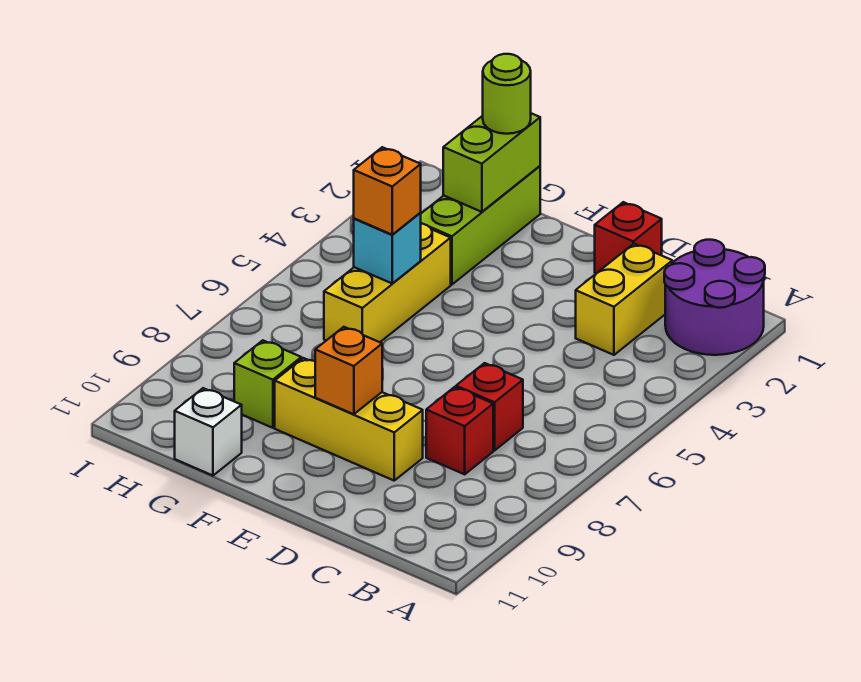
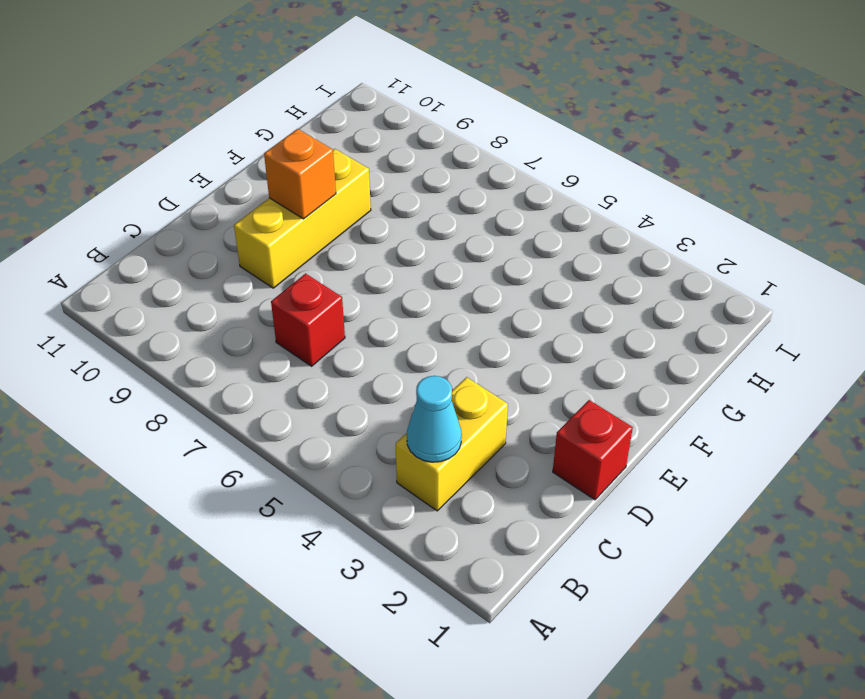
yellow 1x2 brick [396,377,508,511] -> yellow 1x2 brick turned to [576,244,672,355]
cyan 1x1 cone [407,376,462,462] -> none
none -> purple 2x2 round brick [664,240,765,355]
none -> red 1x1 brick [426,387,493,474]
none -> lime 1x3 brick [421,166,540,285]

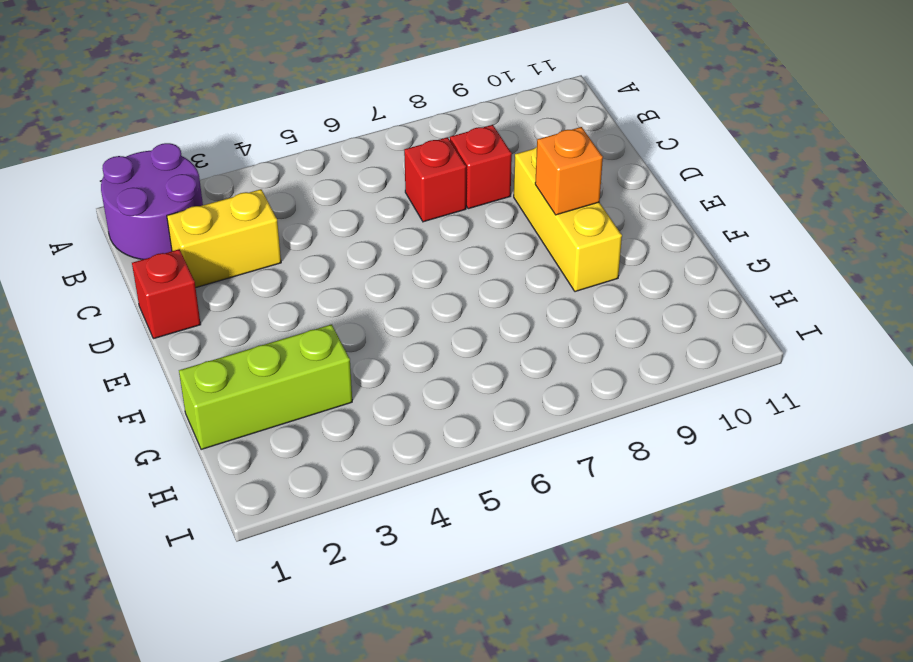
none -> yellow 1x3 brick [324,224,451,342]
none -> lime 1x1 brick [234,340,301,428]
none -> white 1x1 brick [175,388,242,476]

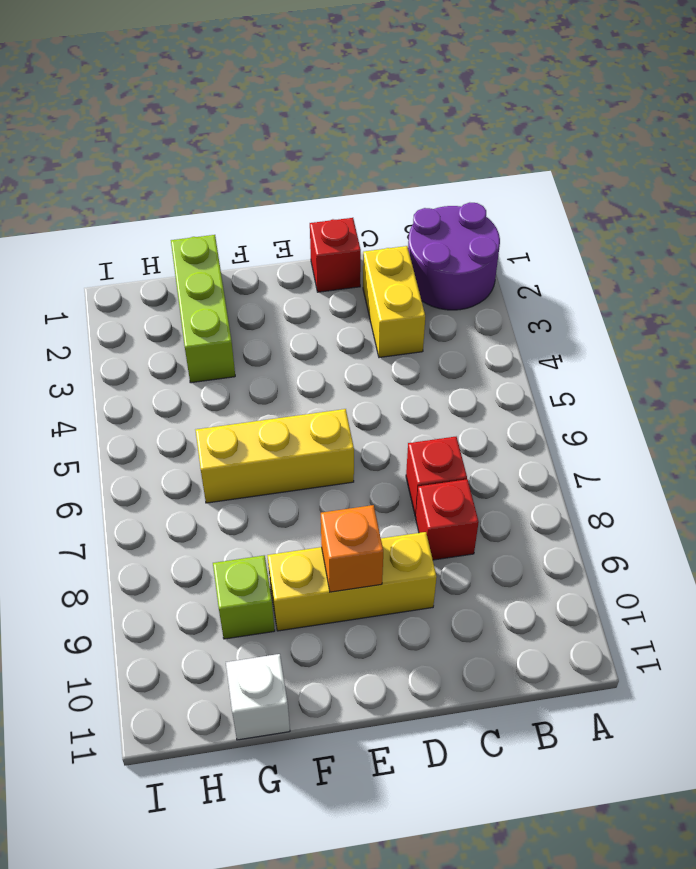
yellow 1x3 brick [196,409,354,503] -> yellow 1x3 brick turned to [324,224,451,342]
none -> lime 1x2 brick [443,113,540,212]
none -> cyan 1x1 brick [354,213,421,284]
none -> lime 1x1 round brick [483,54,531,134]

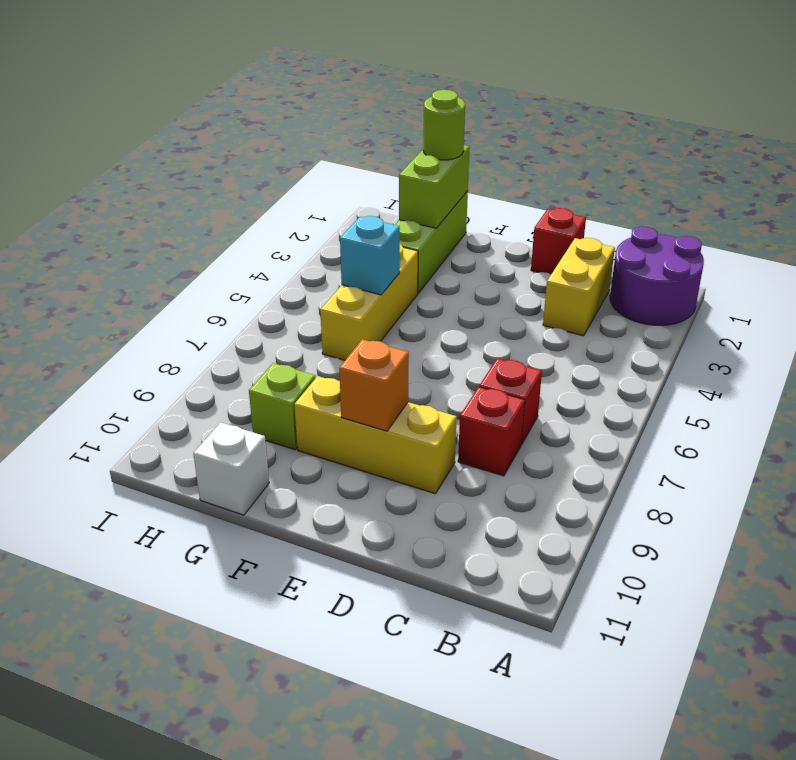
none -> orange 1x1 brick [354,147,421,235]

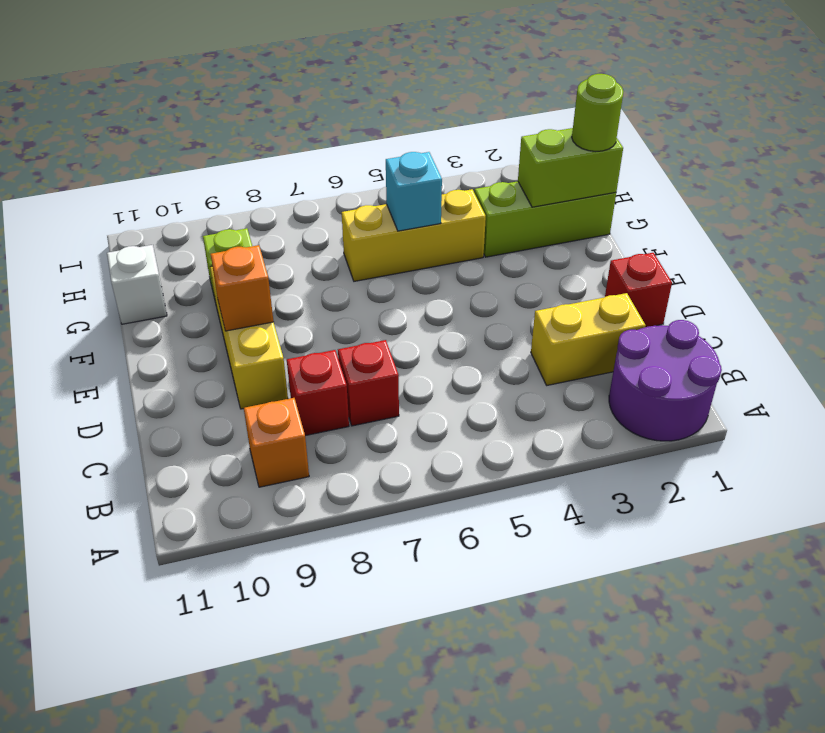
orange 1x1 brick [244,398,309,487] -> orange 1x1 brick moved to [354,147,421,235]

